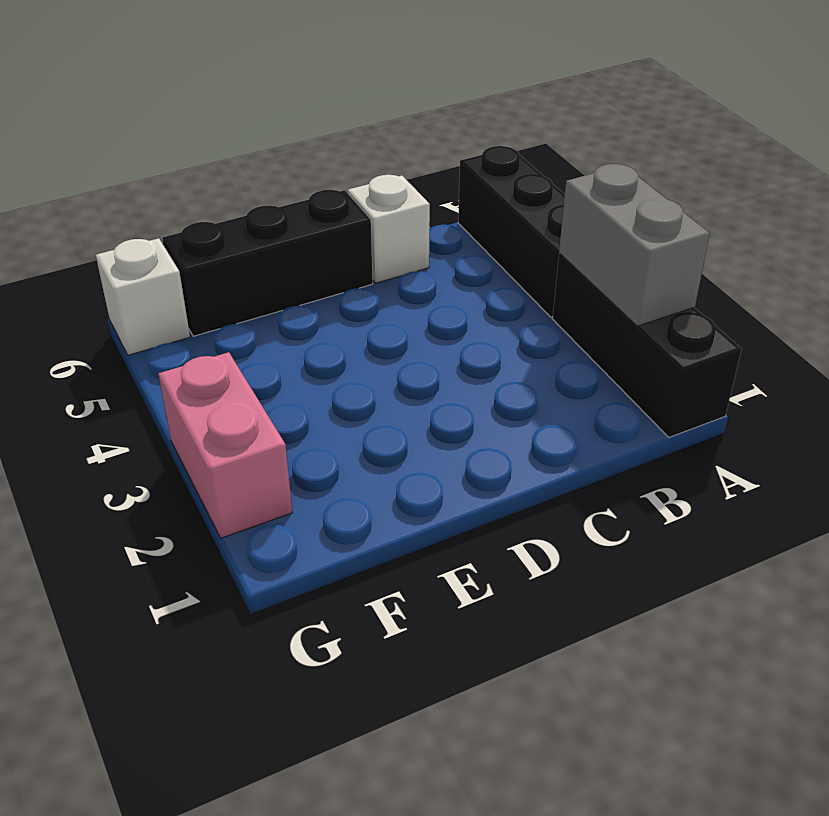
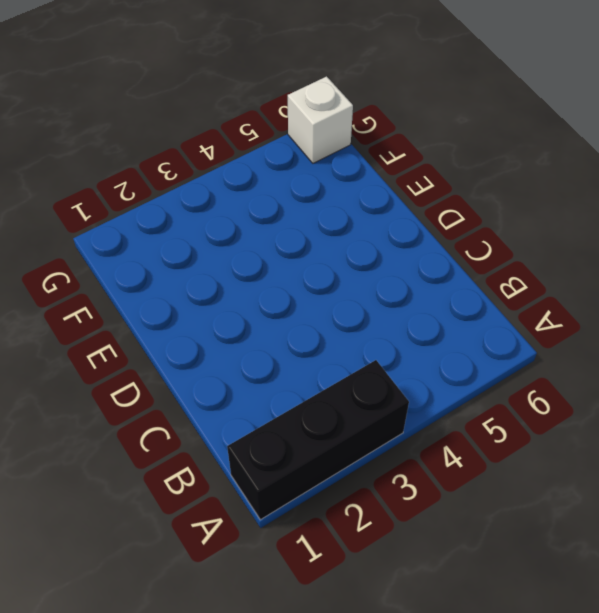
none -> black 1x3 brick [458,146,565,317]
none -> white 1x1 brick [348,175,430,283]

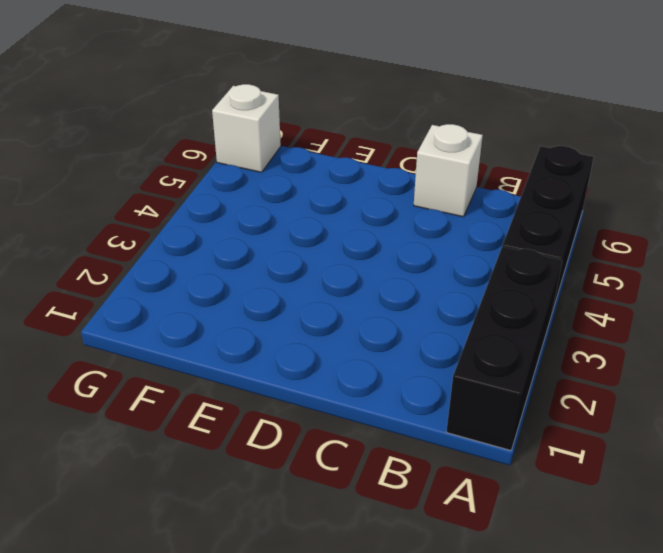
none -> black 1x3 brick [162,190,373,336]
none -> pink 1x2 brick [158,352,292,538]

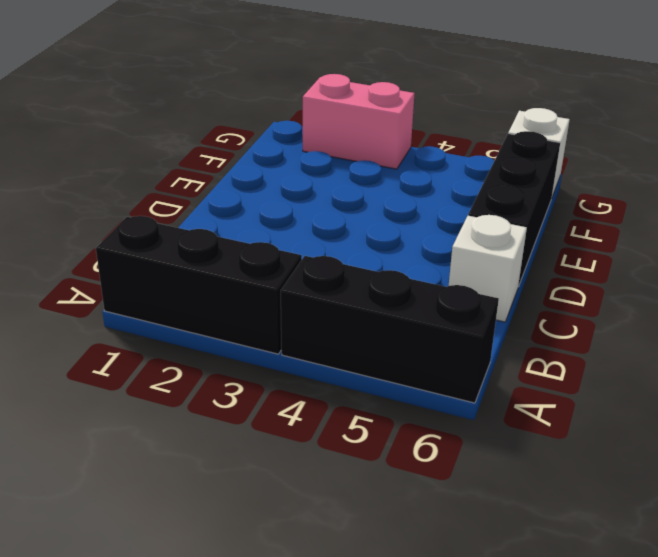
none -> grey 1x2 brick [559,164,710,326]

